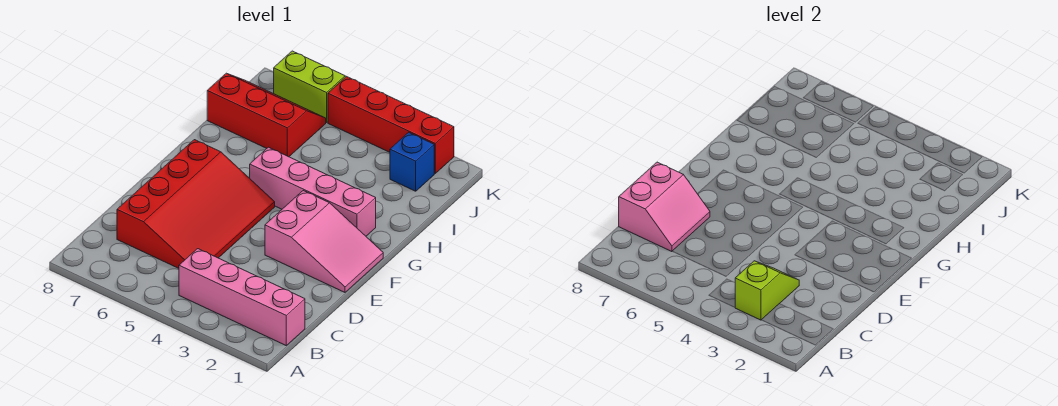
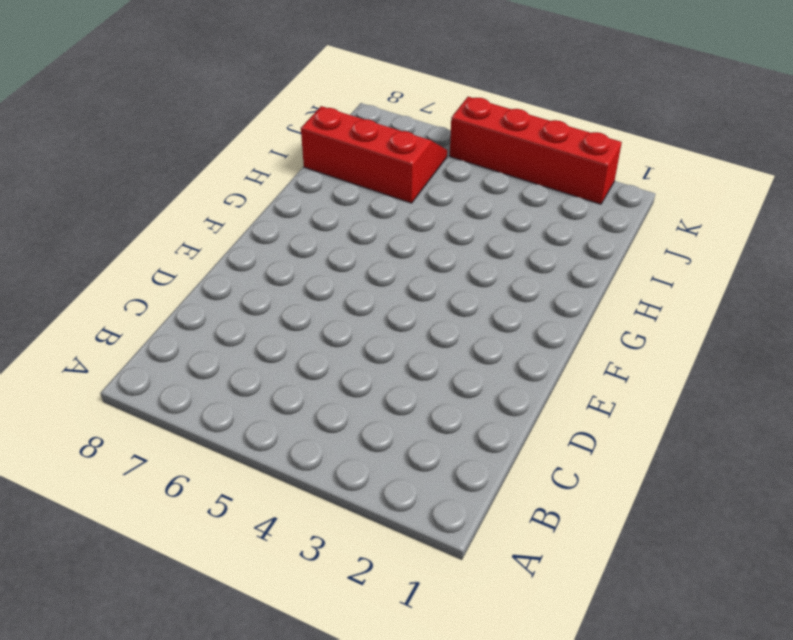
none -> pink 1x4 brick [179,249,305,345]
none -> red 3x4 slope [117,140,275,268]

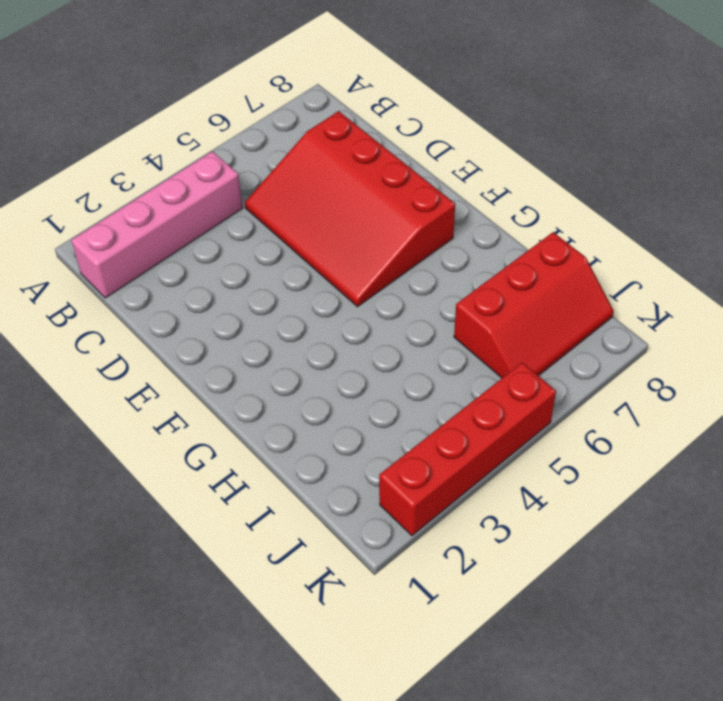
none -> pink 2x3 slope [265,191,383,292]
none -> pink 1x4 brick [250,147,376,236]

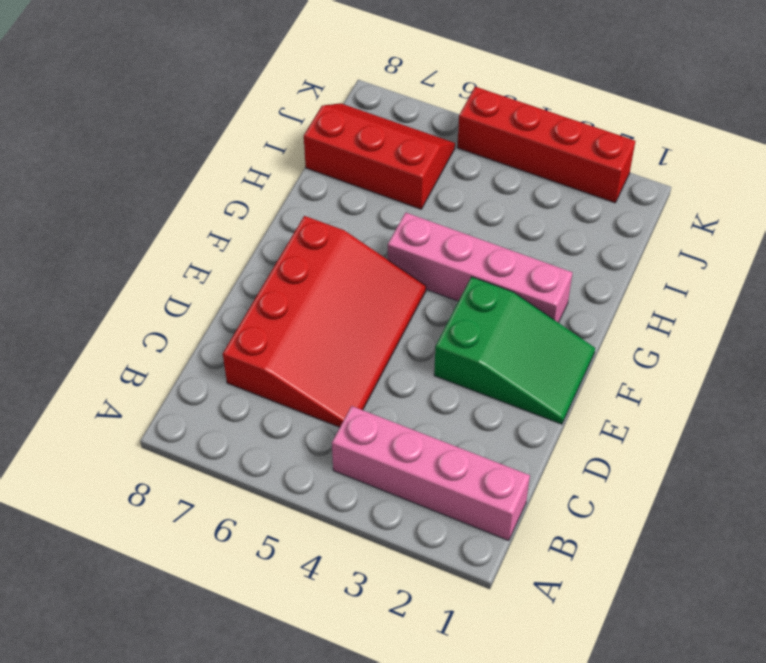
green 2x3 slope [434,277,595,424] -> pink 2x3 slope [265,191,383,292]
none -> blue 1x1 brick [390,132,434,191]
none -> lime 1x2 brick [274,51,345,123]

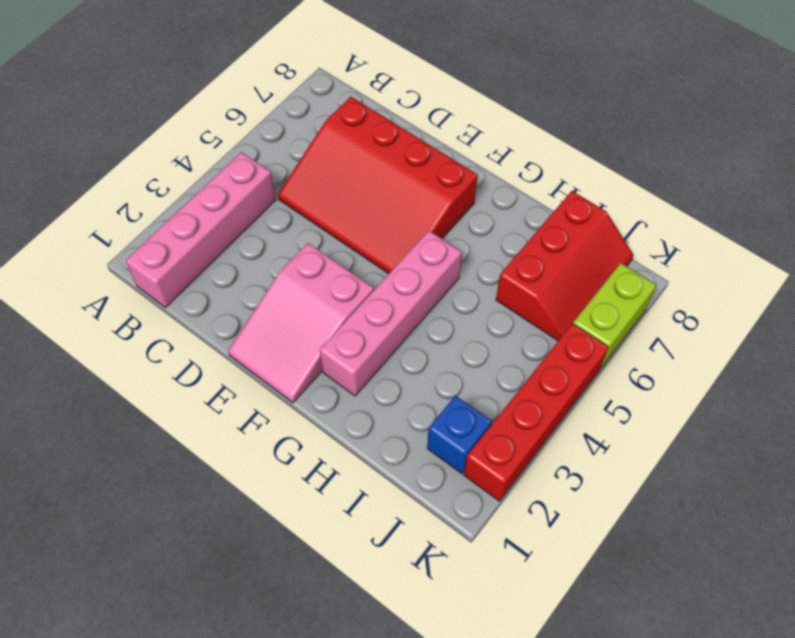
none -> lime 1x2 slope [735,261,799,320]
none -> pink 2x2 slope [619,162,710,252]

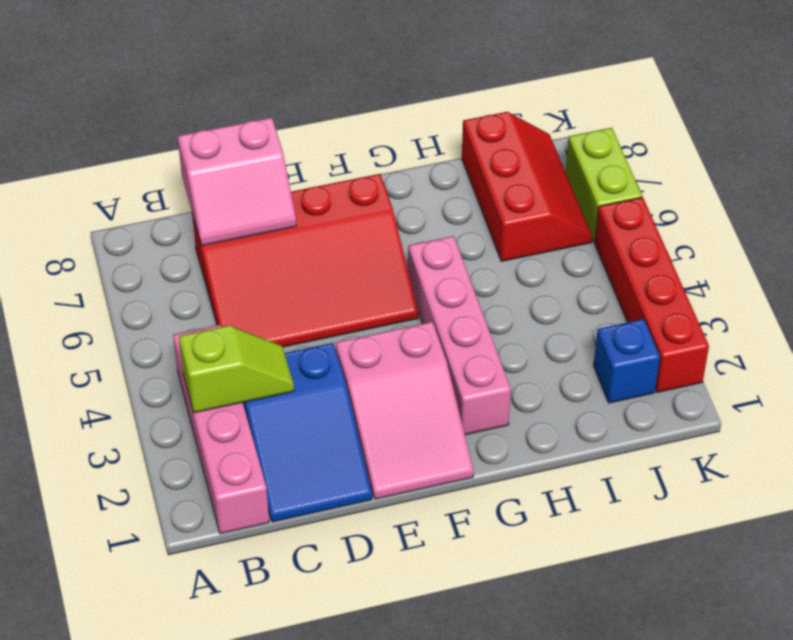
blue 2x3 slope [243,343,372,522] -> none

